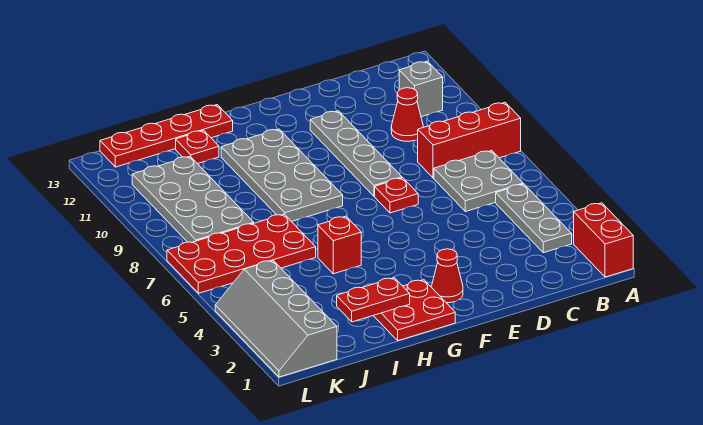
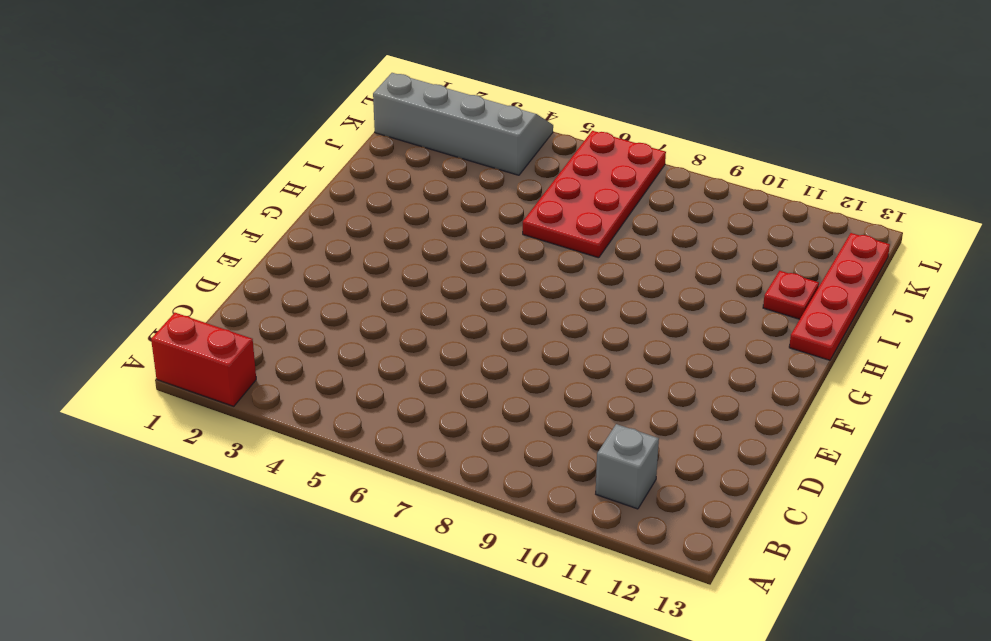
none -> red 1x3 brick [418,102,521,178]
none -> grey 1x3 plate [496,184,572,253]
none -> grey 2x2 plate [434,151,523,212]

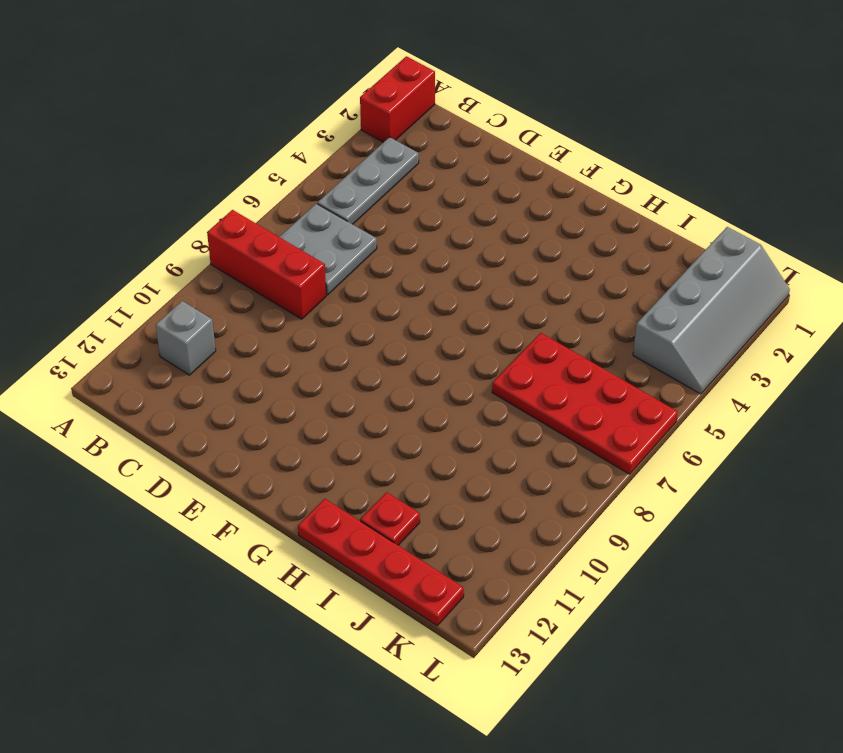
none -> red 1x1 cone [391,88,423,141]
none -> red 1x1 plate [375,178,418,213]
none -> grey 1x4 plate [310,111,402,196]

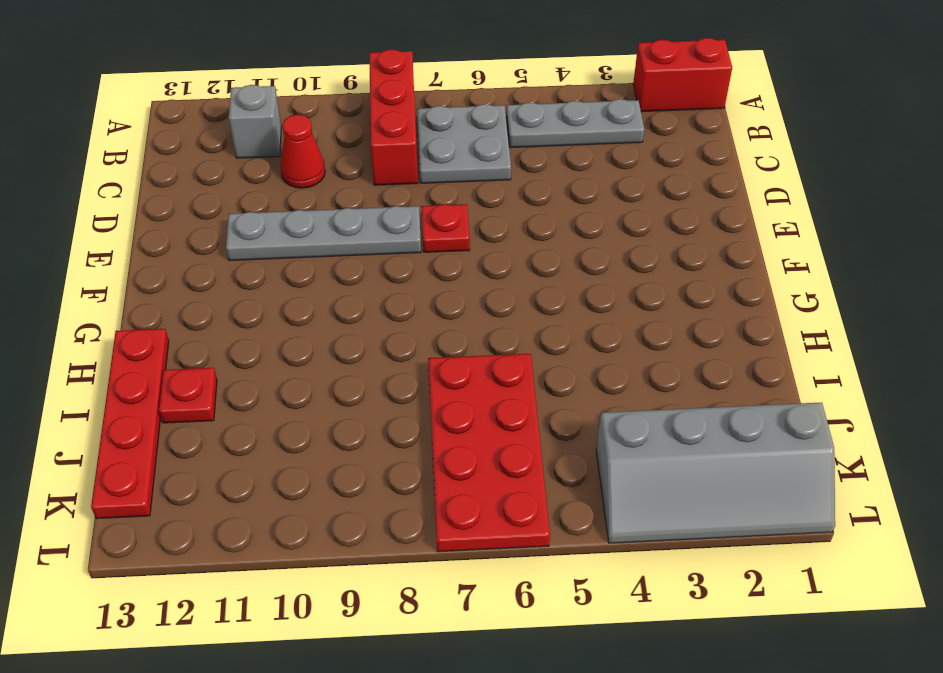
none -> red 1x1 cone [431,249,463,303]
none -> red 2x2 plate [373,280,455,341]
none -> grey 2x4 plate [221,129,343,222]

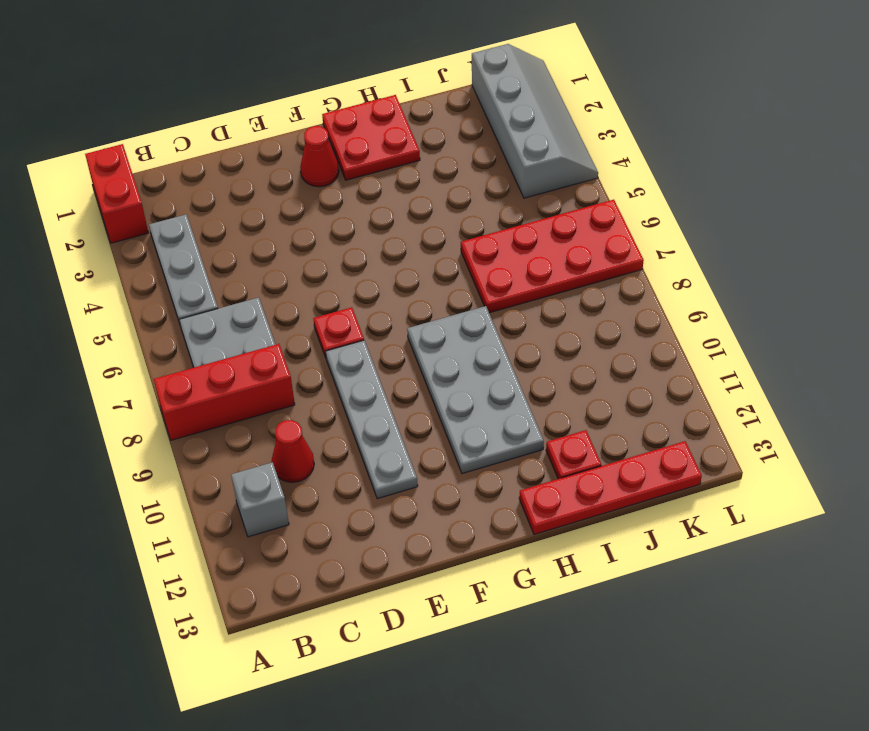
none -> red 1x1 brick [318,216,361,274]
none -> grey 2x4 plate [132,156,254,242]
none -> red 1x2 plate [337,278,410,322]

